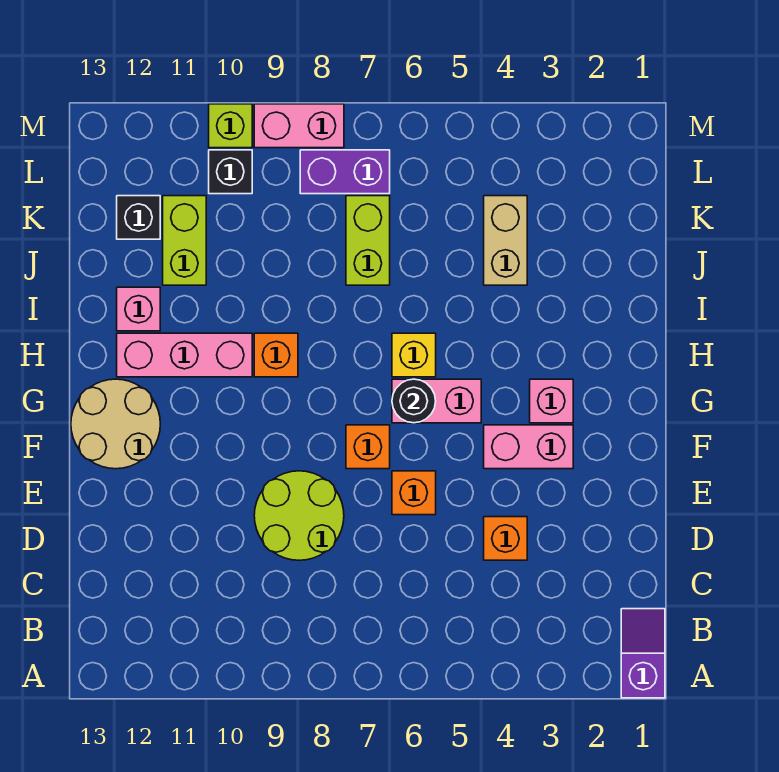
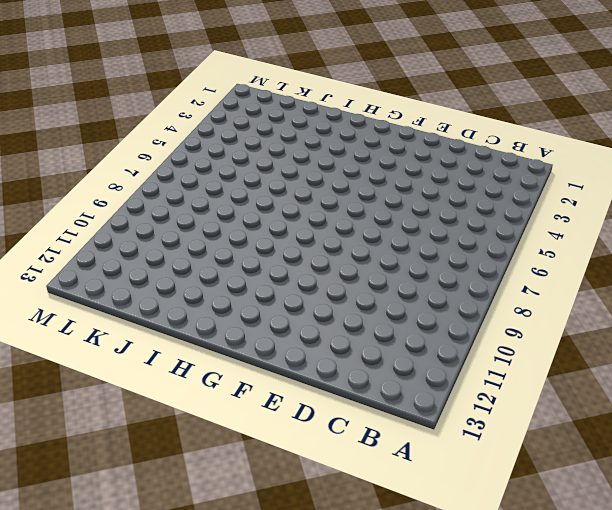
none -> purple 1x2 slope [621,609,665,698]
none -> orange 1x1 brick [484,517,527,560]
none -> lime 2x2 round brick [254,471,344,560]

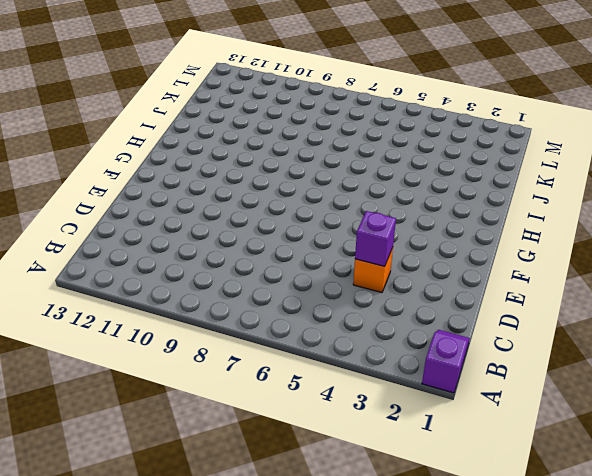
purple 1x1 brick [355,211,396,266] -> none
none -> lime 2x2 round brick [254,471,344,560]
none -> orange 1x1 brick [392,471,436,515]
none -> pink 1x2 brick [484,425,573,469]

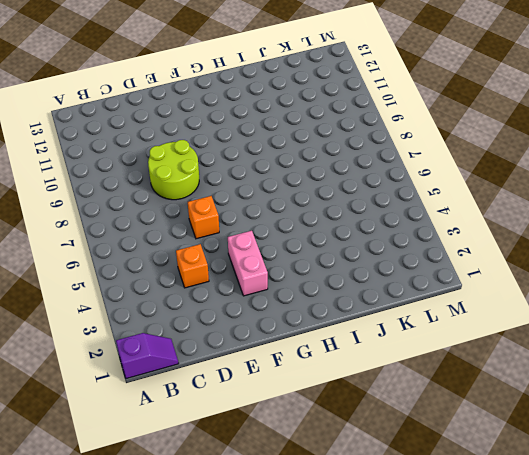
none -> orange 1x1 brick [346,425,390,469]
none -> tan 2x2 round brick [71,379,160,469]
none -> pink 1x1 brick [530,379,573,423]

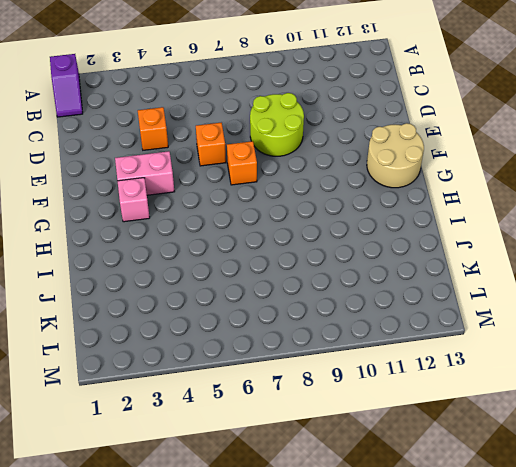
none -> pink 1x2 brick [392,379,481,423]
none -> yellow 1x1 brick [392,333,436,377]
none -> orange 1x1 brick [254,333,298,377]

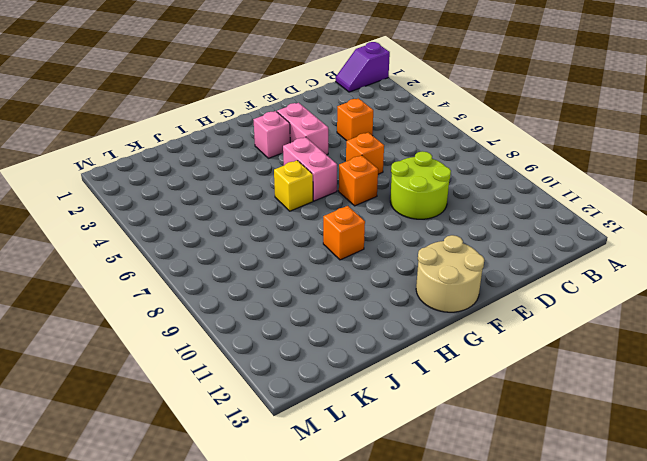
none -> pink 1x3 brick [117,333,252,377]
none -> pink 1x1 brick [117,287,160,331]
none -> tan 1x2 brick [484,196,527,285]

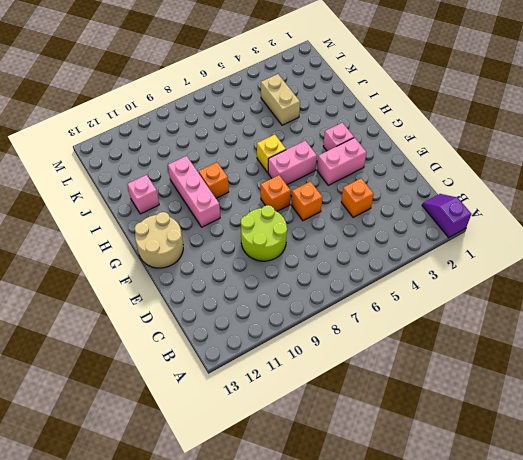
pink 1x3 brick [168,156,220,227] -> pink 1x3 brick turned to [117,333,252,377]
none -> lime 1x2 brick [346,196,390,285]
none -> lime 1x2 brick [163,196,206,285]
none -> black 1x1 brick [117,196,160,239]

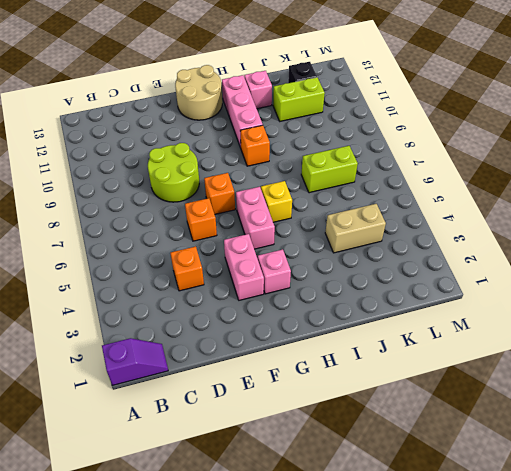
none -> purple 1x2 brick [300,150,390,194]
none -> black 1x1 brick [209,150,252,194]
none -> pink 1x2 brick [254,104,344,148]

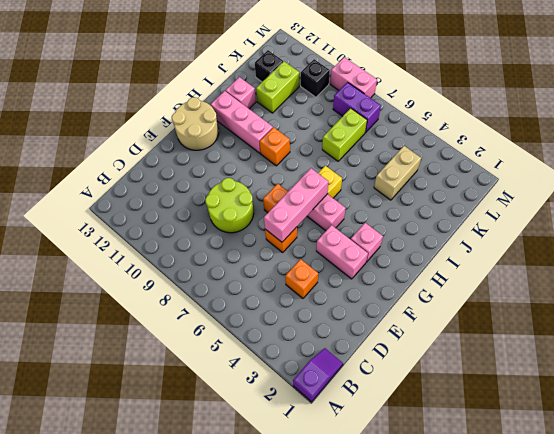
pink 1x3 brick [264,168,328,242] -> black 1x1 round brick [392,379,436,423]
none -> lime 1x1 brick [209,104,252,148]

